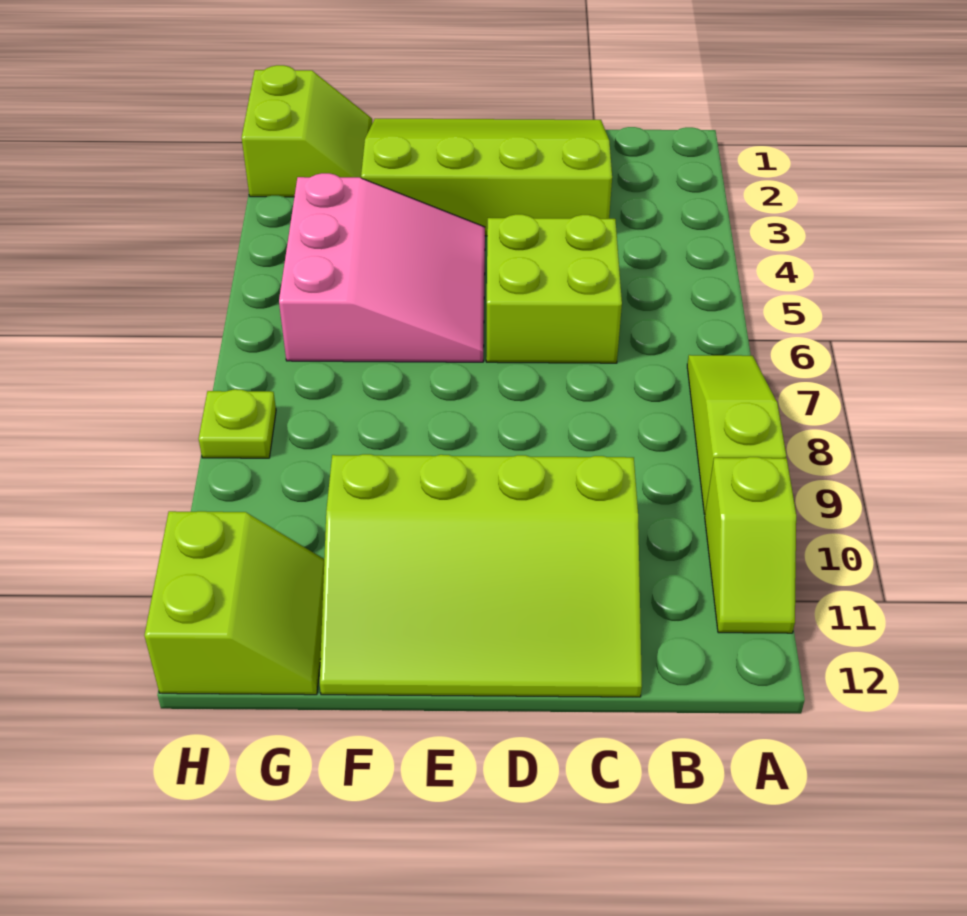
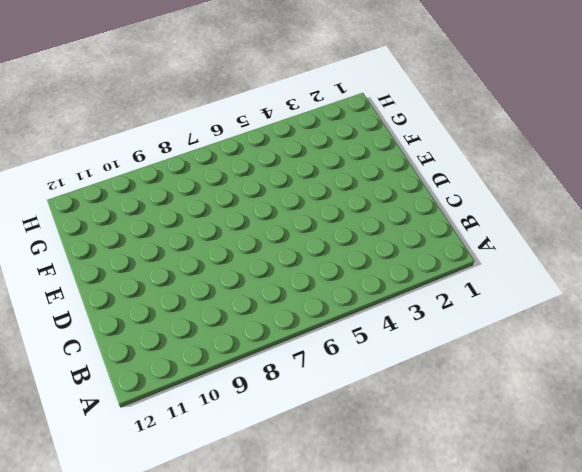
none -> lime 1x3 slope [687,355,786,514]
none -> lime 1x2 slope [705,457,796,633]

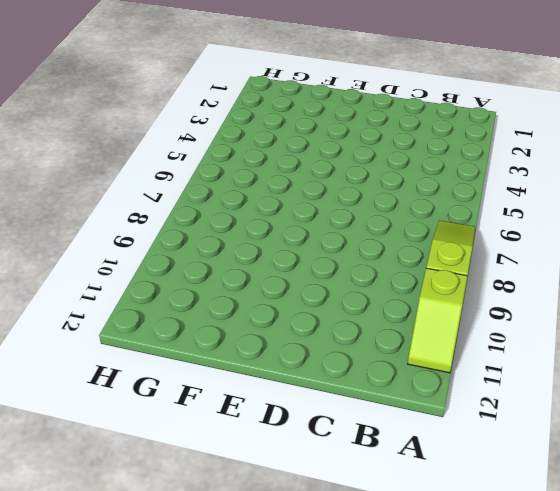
none -> lime 3x4 slope [361,119,612,236]
none -> lime 2x2 brick [486,214,622,363]

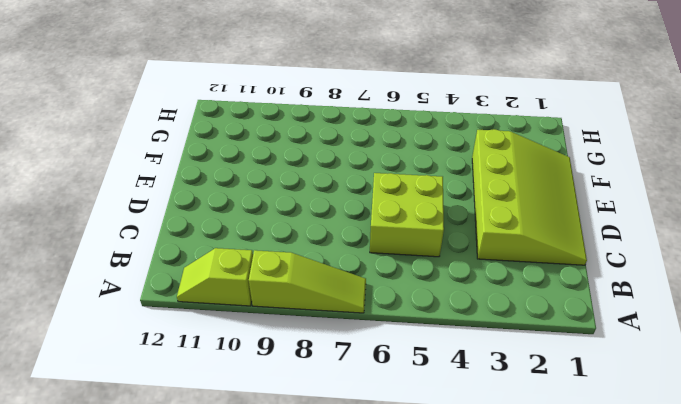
none -> lime 3x4 slope [320,454,642,697]
none -> pink 3x3 slope [279,173,485,362]

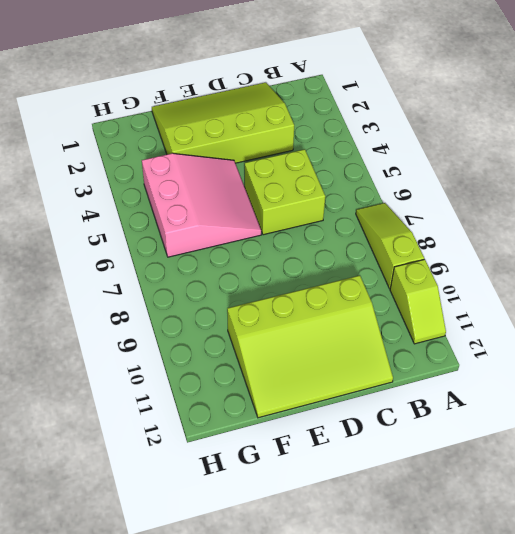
none -> lime 2x2 slope [242,65,372,197]
none -> lime 2x2 slope [144,511,324,695]

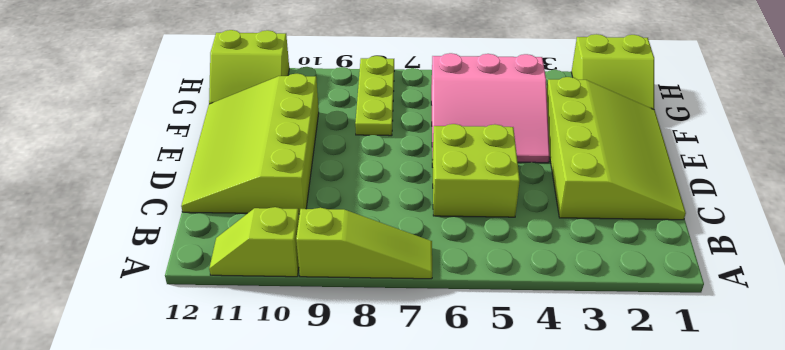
lime 1x3 plate [355,56,394,136] -> lime 1x1 plate [199,389,276,458]

